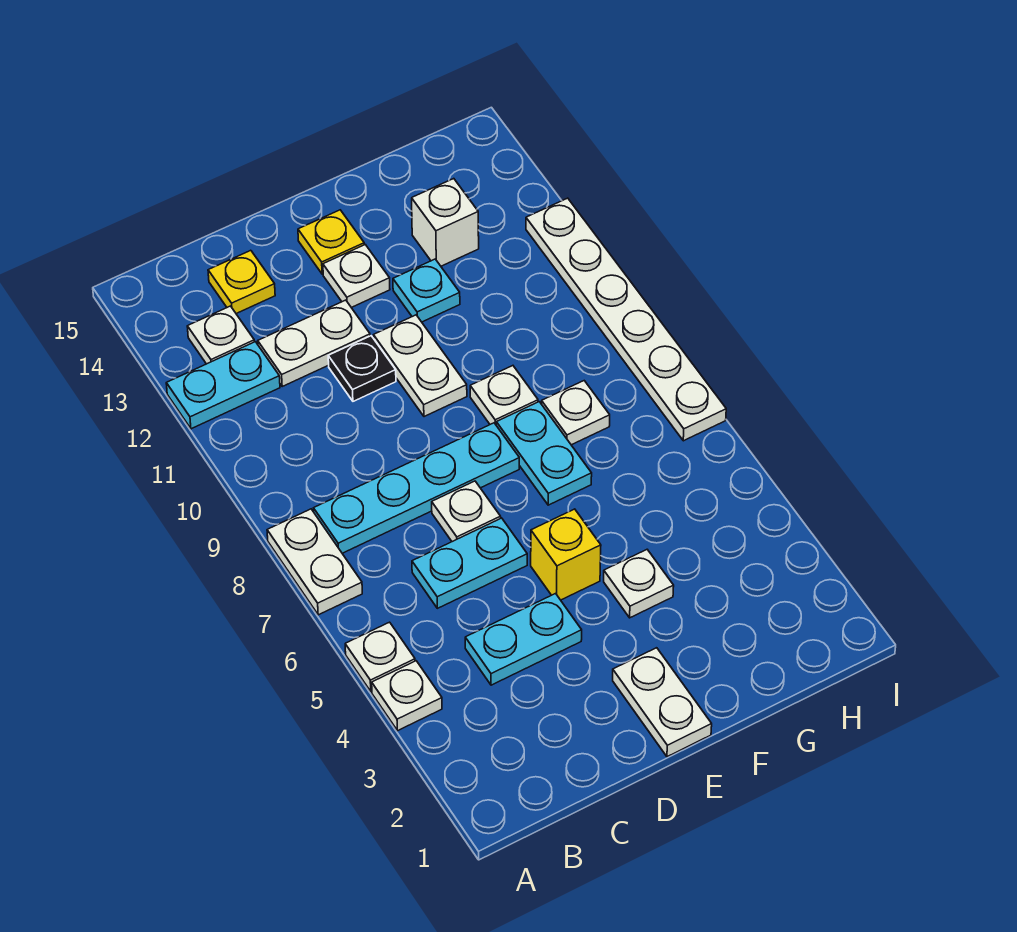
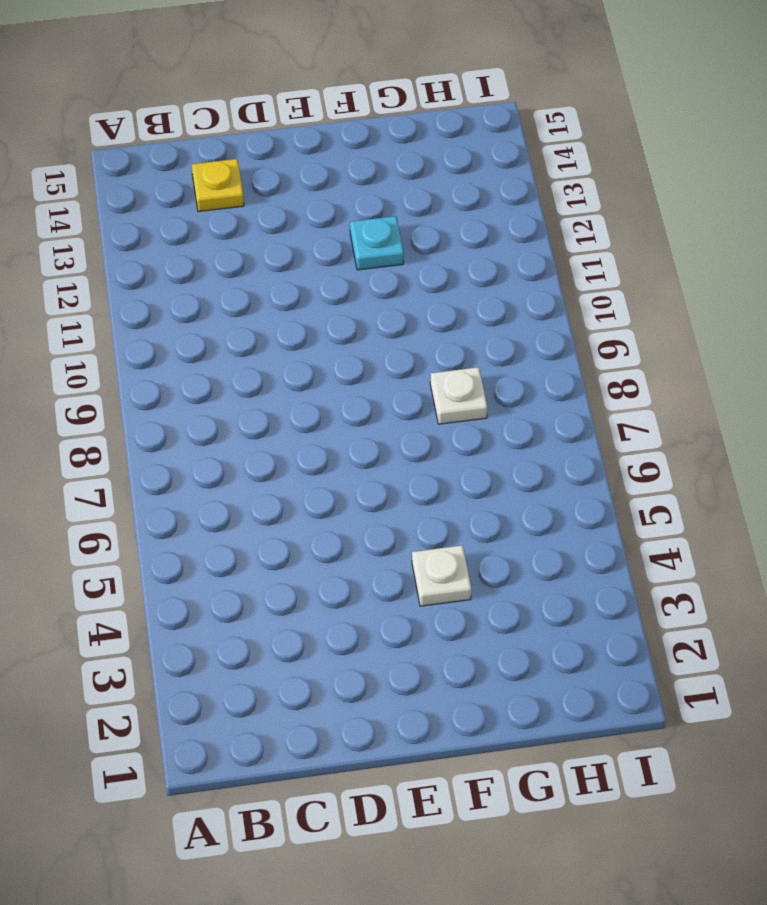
none -> white 1x1 plate [372,661,442,731]
none -> white 1x1 plate [345,622,415,692]
none -> white 1x2 plate [267,509,362,615]

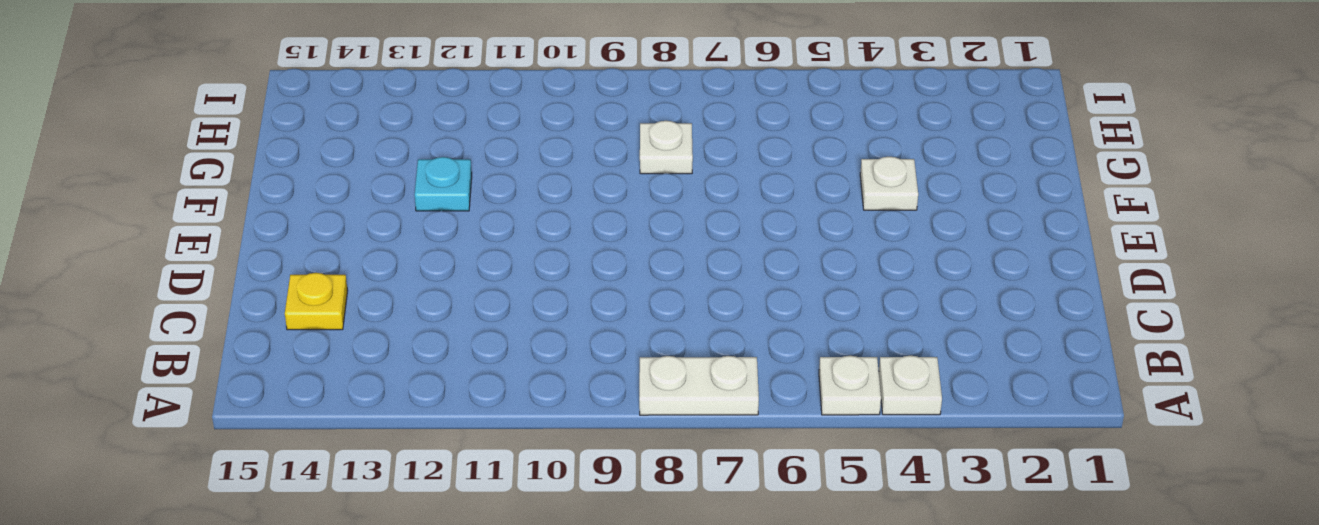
none -> cyan 1x2 plate [166,342,280,429]
none -> cyan 1x4 plate [314,423,519,553]
none -> white 1x1 plate [187,306,254,364]

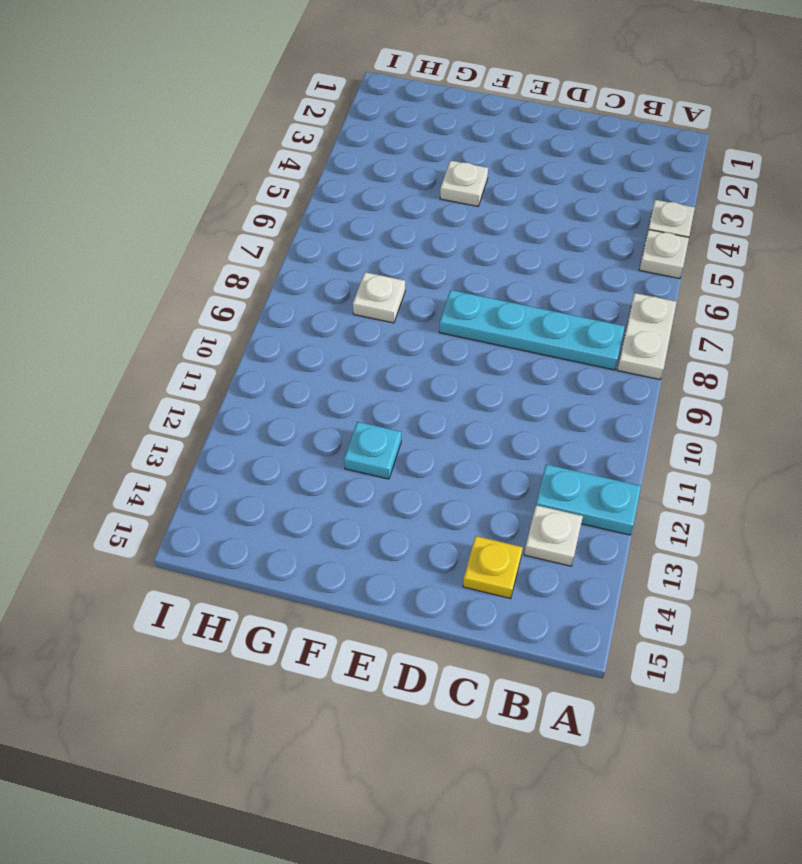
none -> cyan 1x2 plate [465,594,582,685]
none -> cyan 1x2 plate [412,518,527,608]
none -> white 1x2 plate [258,300,370,386]

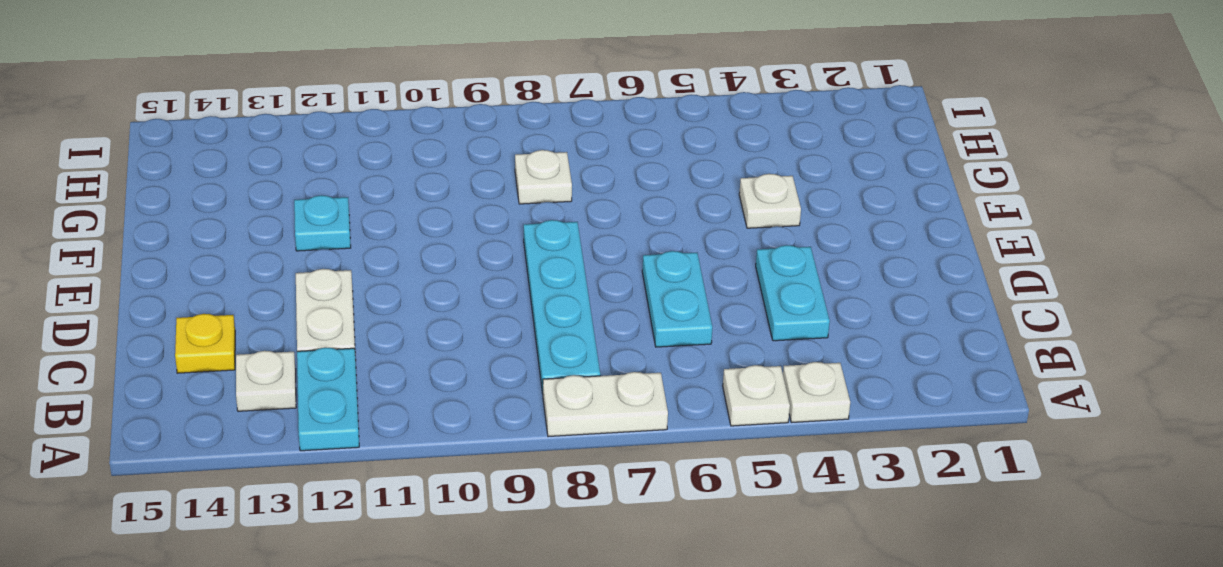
none -> white 1x1 plate [432,481,501,542]
none -> black 1x1 plate [328,336,396,401]
none -> white 1x2 plate [613,648,712,757]

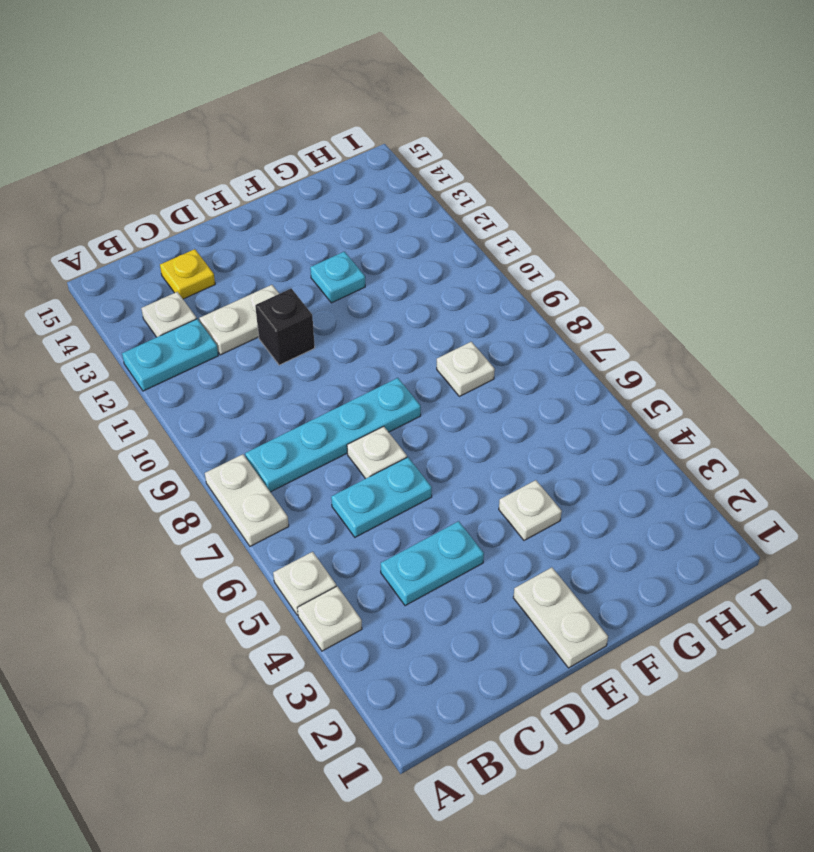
black 1x1 brick [255,288,315,365] -> black 1x1 plate [328,336,396,401]
none -> yellow 1x1 brick [531,509,601,600]
none -> white 1x2 plate [373,315,467,417]
none -> white 1x1 plate [323,245,390,308]

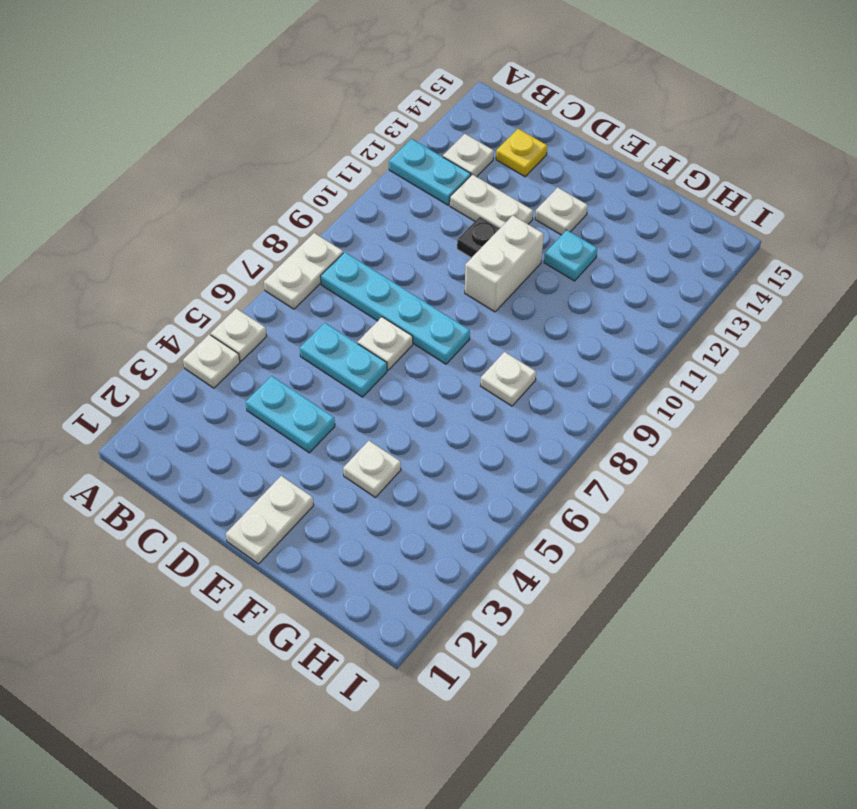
white 1x2 brick [465,215,544,312] -> white 1x2 plate [373,315,467,417]
none -> yellow 1x1 brick [531,509,601,600]
none -> yellow 1x1 plate [298,210,364,274]
none -> cyan 1x2 plate [496,402,592,505]

